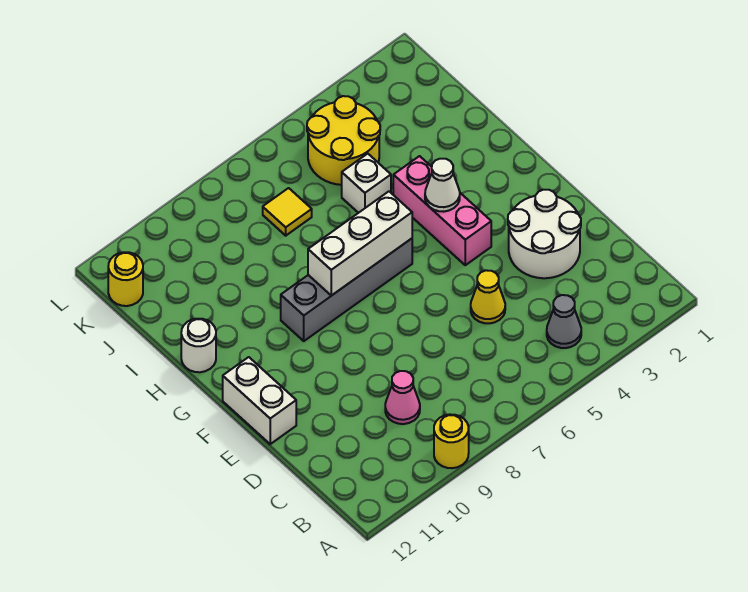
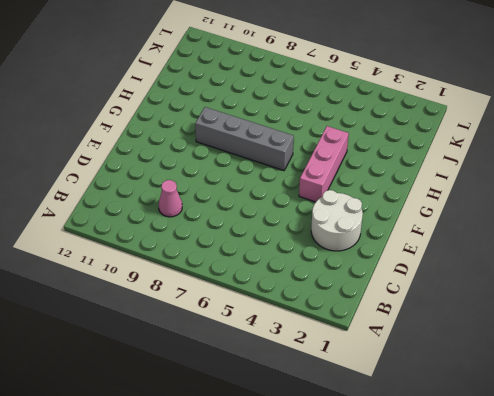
none -> yellow 1x1 round brick [434,414,469,468]
none -> grey 1x1 cone [547,295,581,348]
none -> yellow 1x1 cone [471,270,505,323]

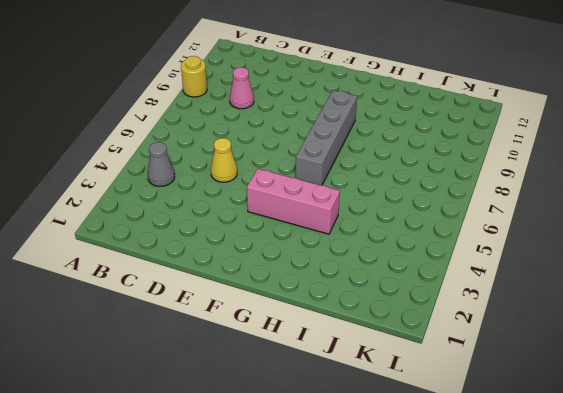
none -> white 2x2 round brick [508,190,581,278]
none -> white 1x2 brick [223,357,296,444]
none -> white 1x1 round brick [181,319,216,372]

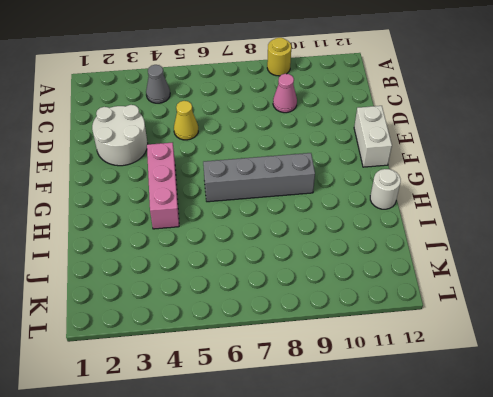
none -> white 1x1 brick [342,154,391,213]
none -> yellow 2x2 round brick [307,96,380,185]
none -> yellow 1x1 tile [263,188,312,236]

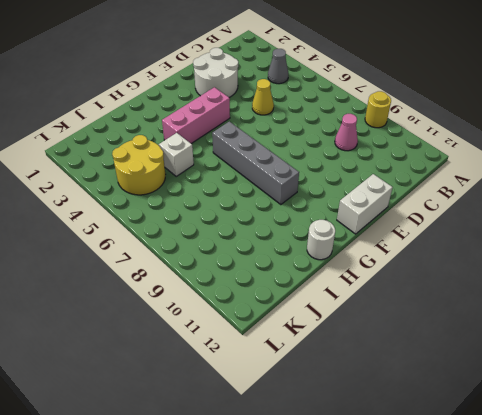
none -> yellow 1x1 tile [263,188,312,236]
none -> yellow 1x1 round brick [108,252,143,306]
none -> white 1x1 cone [425,159,460,212]

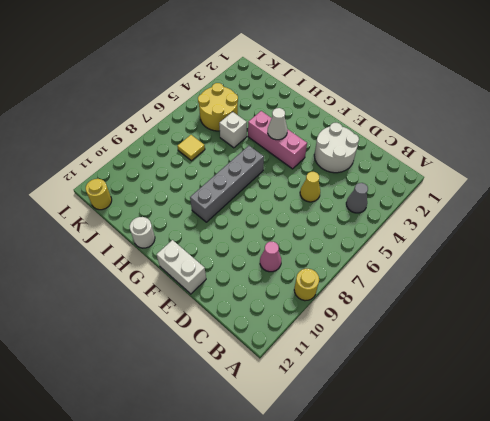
none -> white 1x3 brick [308,192,412,296]

